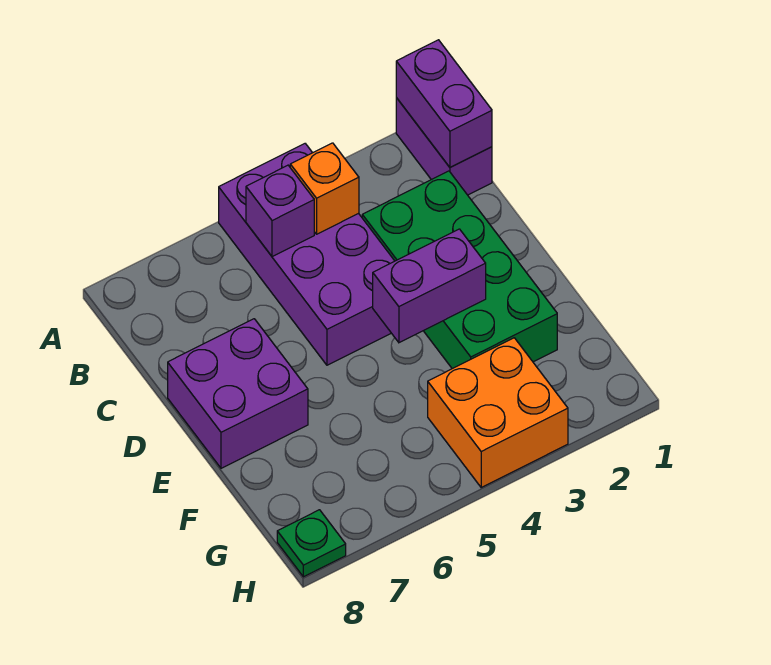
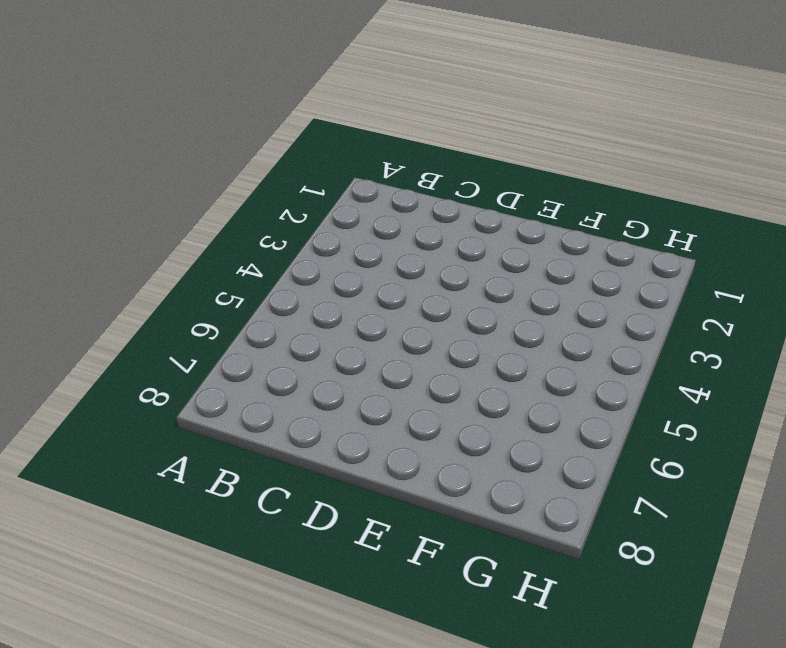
none -> purple 1x2 brick [396,98,492,195]
none -> purple 2x4 brick [219,144,394,365]

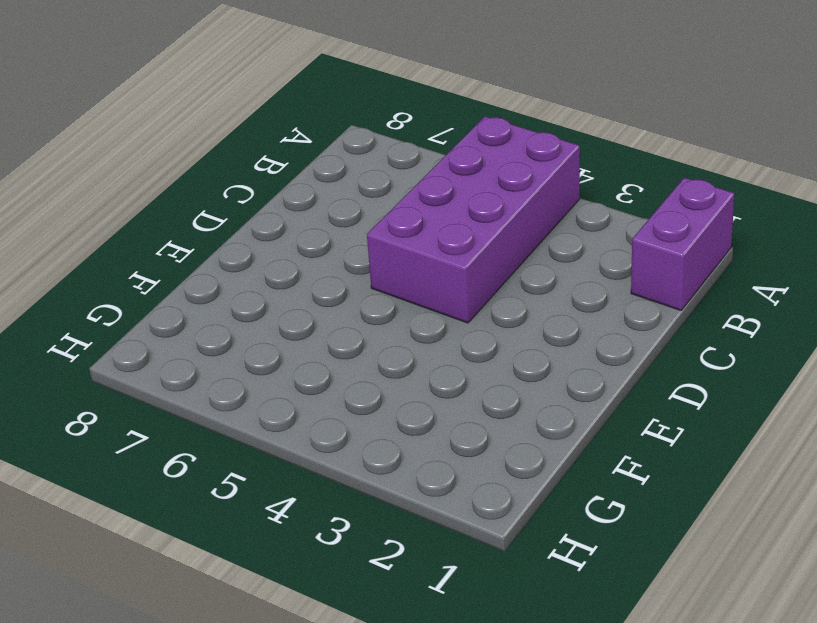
none -> green 2x4 brick [362,171,557,369]
none -> purple 2x2 brick [168,319,308,468]

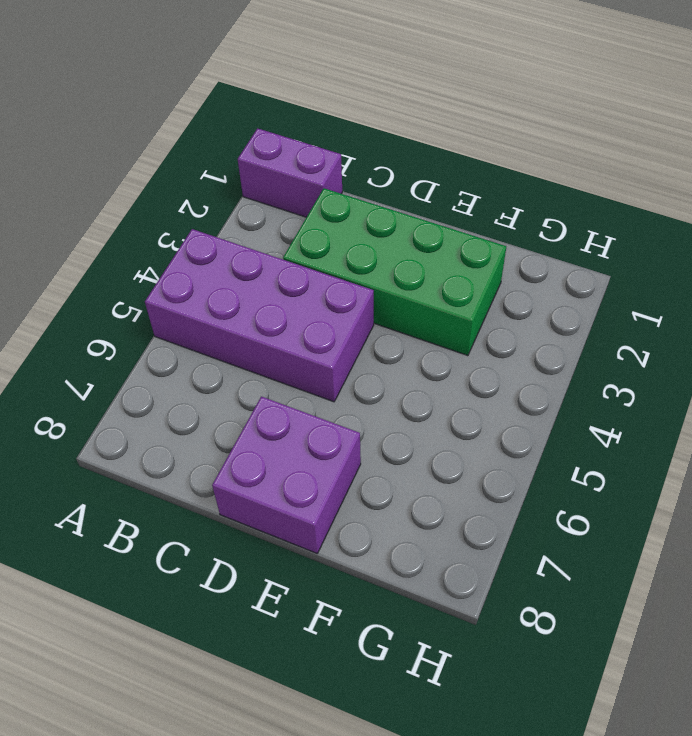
none -> orange 2x2 brick [428,338,568,487]
none -> green 1x1 plate [277,510,346,577]

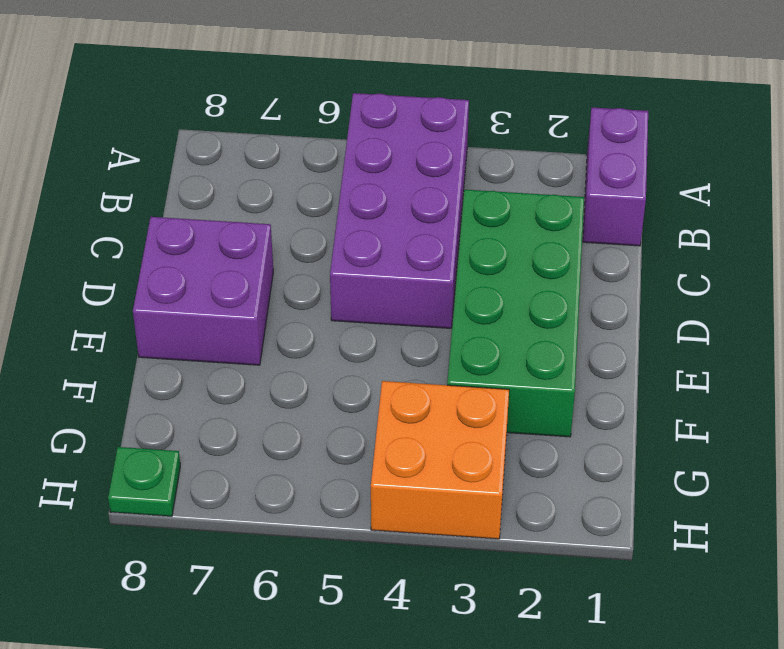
none -> purple 1x2 brick [396,40,492,167]
none -> orange 1x1 brick [290,143,359,234]

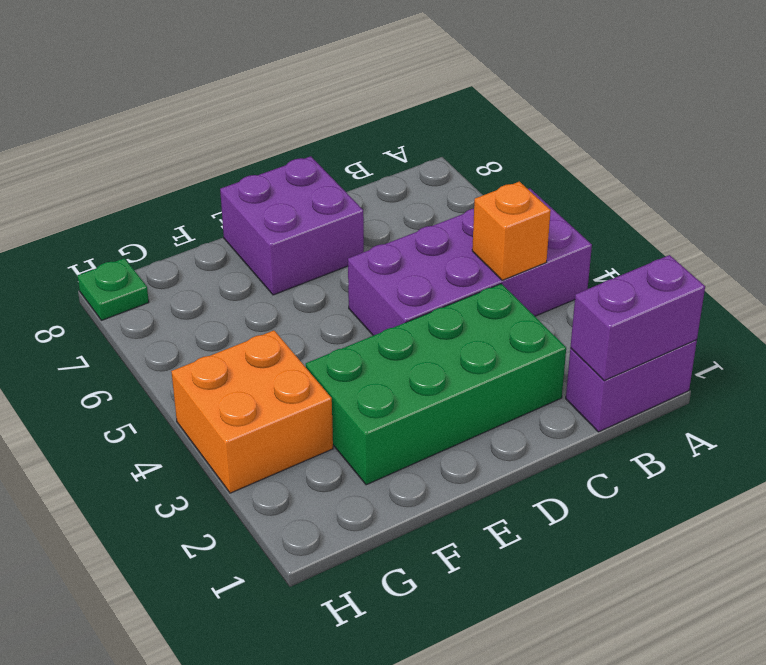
none -> purple 1x1 brick [246,165,314,257]
none -> purple 1x2 brick [373,229,486,343]

